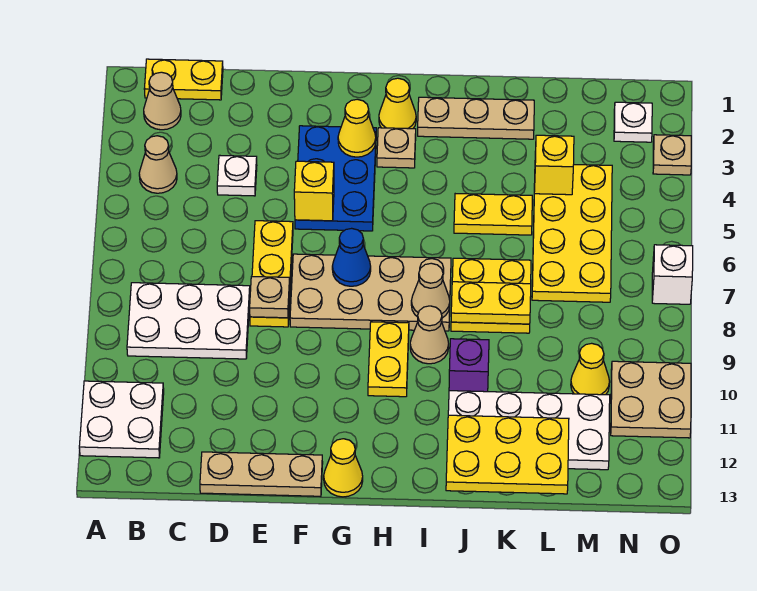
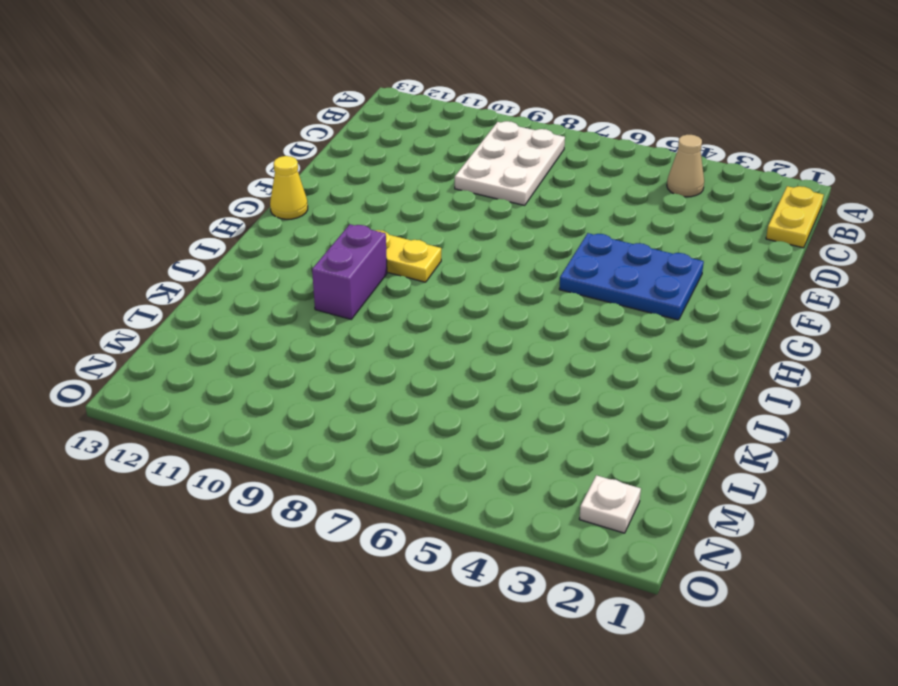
purple 1x2 brick [312,224,387,319] -> purple 1x1 brick [449,339,489,392]
none -> white 2x2 plate [79,381,164,458]
none -> tan 1x1 cone [144,72,181,130]
none -> white 1x1 plate [217,155,257,196]
none -> tan 1x3 plate [200,452,323,496]

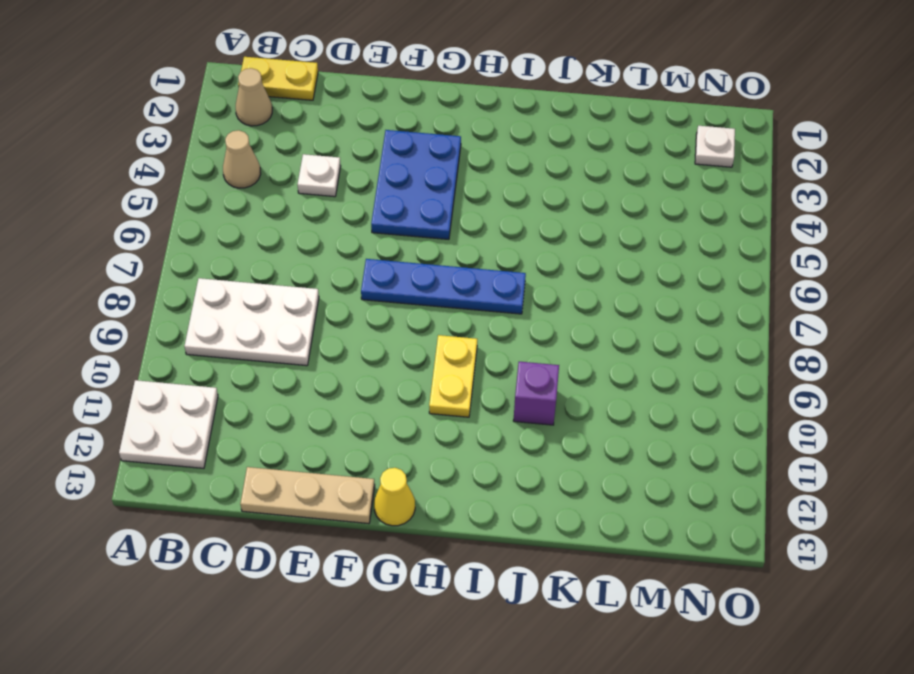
blue 1x4 plate [361,259,526,314] -> tan 2x4 plate [290,254,451,331]
none -> yellow 1x3 plate [250,221,293,327]
none -> yellow 1x1 cone [379,78,416,129]
none -> tan 1x1 plate [377,128,416,168]
none -> tan 1x3 plate [418,97,534,139]

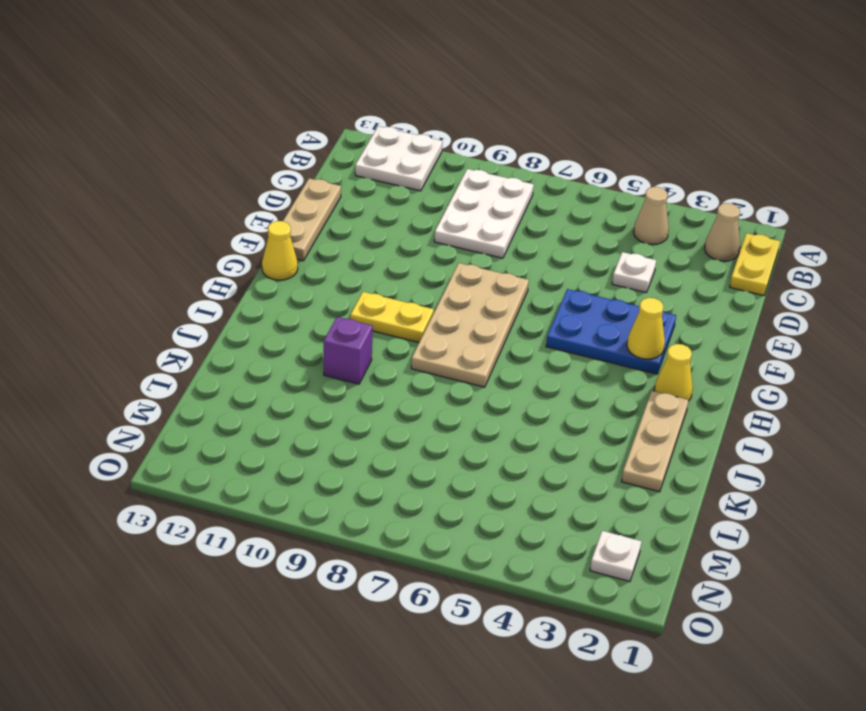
none -> yellow 1x3 plate [250,221,293,327]
none -> tan 1x1 plate [377,128,416,168]
none -> tan 1x1 cone [410,306,449,364]
none -> yellow 1x2 plate [454,194,532,235]

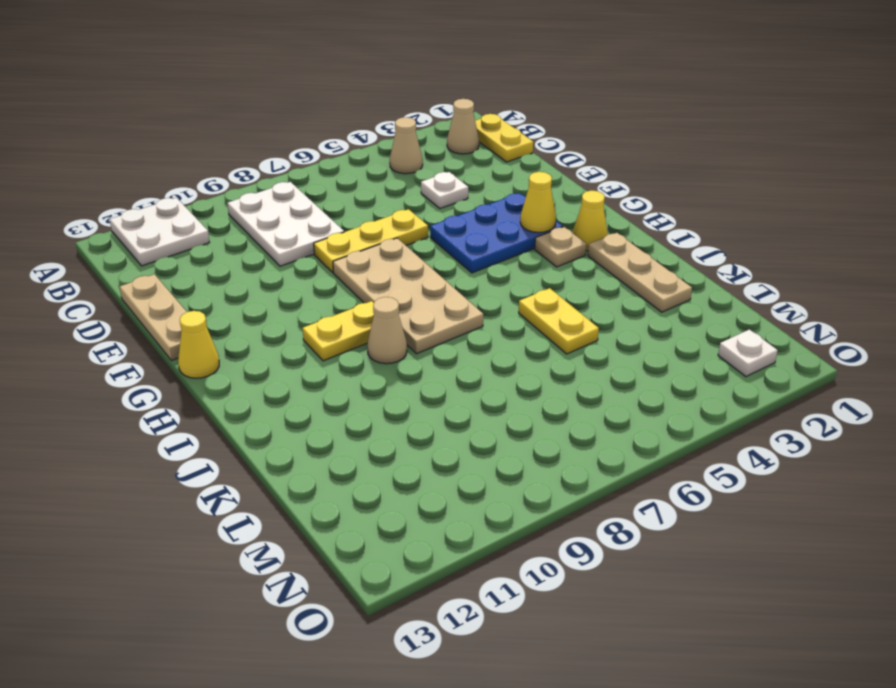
none -> yellow 2x2 plate [451,258,531,333]
none -> purple 1x1 brick [449,339,489,392]
none -> white 2x4 plate [448,391,610,470]
none -> yellow 2x4 plate [532,165,612,302]

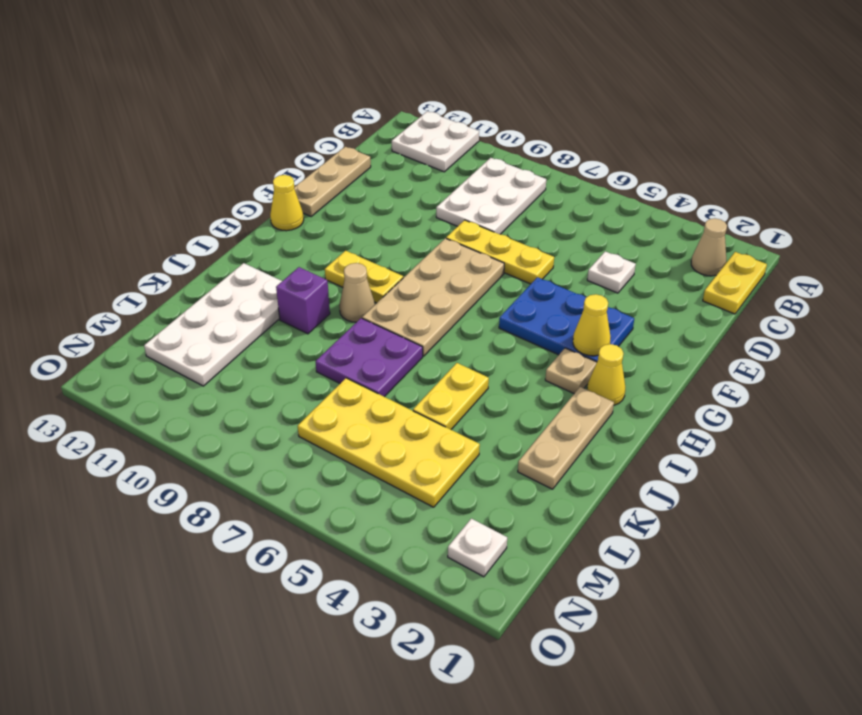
purple 2x2 plate [315,318,423,397] -> yellow 2x2 plate [451,258,531,333]
none -> tan 1x1 cone [139,136,177,193]
none -> yellow 1x1 cone [571,343,610,395]
none -> tan 2x2 plate [611,361,691,438]
none -> tan 1x1 plate [653,135,691,175]

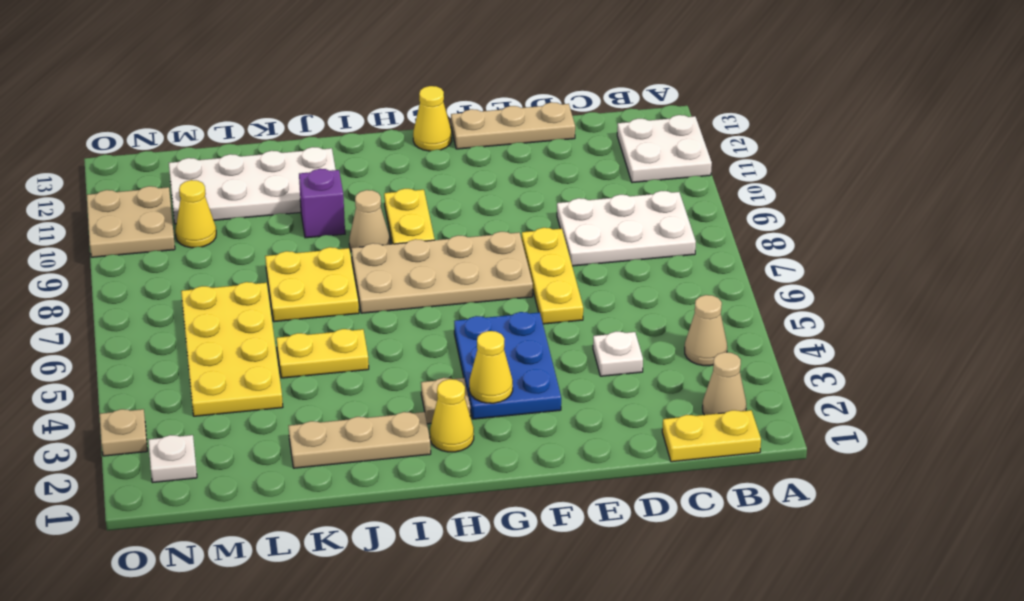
none -> white 1x1 brick [652,245,693,304]
none -> tan 1x1 plate [250,277,290,318]
none -> yellow 1x1 brick [294,161,334,221]
none -> blue 1x1 cone [332,228,371,286]

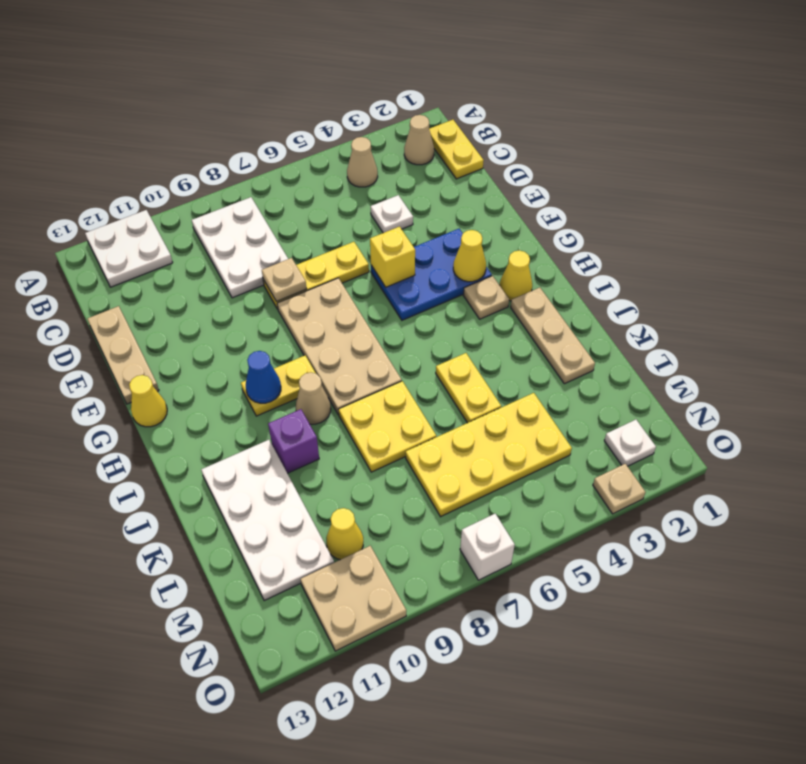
blue 1x1 cone [246,351,281,403] -> blue 1x1 cone moved to [332,228,371,286]
none -> tan 1x1 cone [411,263,450,318]
none -> yellow 1x2 plate [451,282,531,324]
none -> yellow 2x3 plate [446,415,569,494]
none -> yellow 1x1 brick [534,135,574,195]

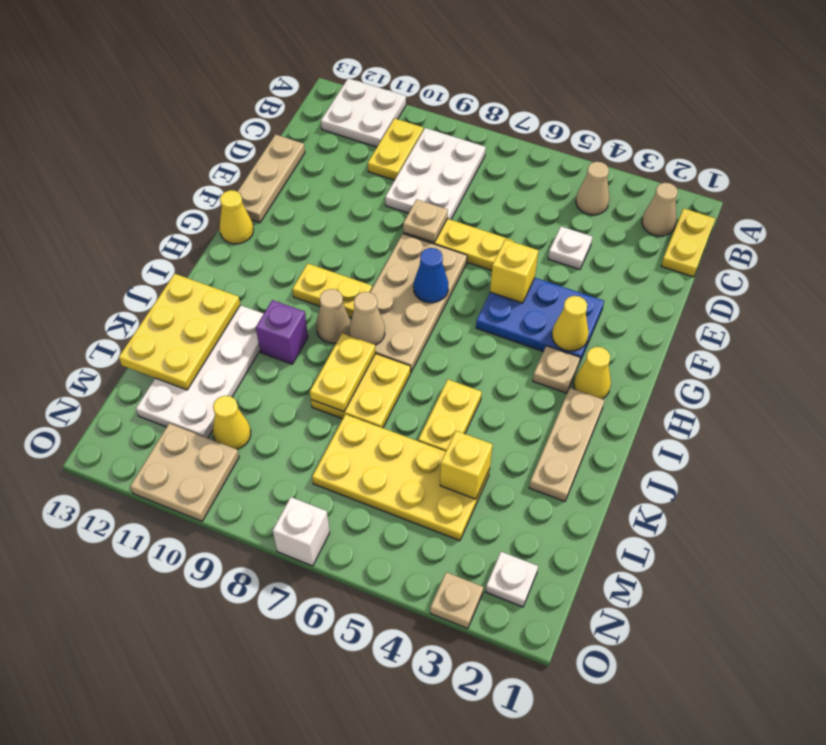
yellow 1x2 plate [368,118,423,180] -> none

